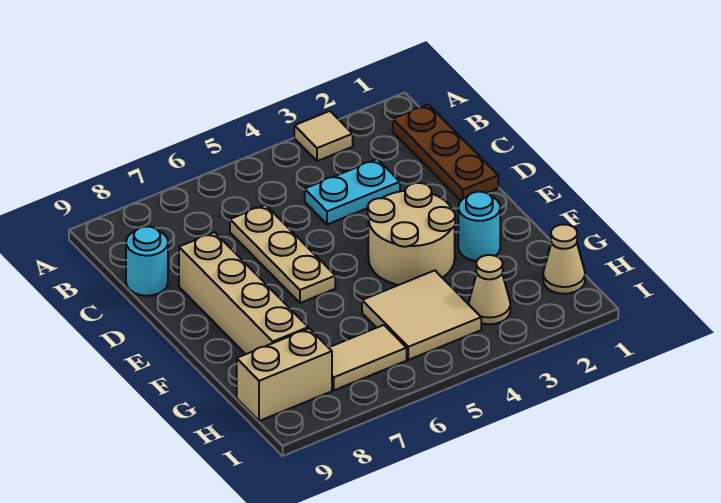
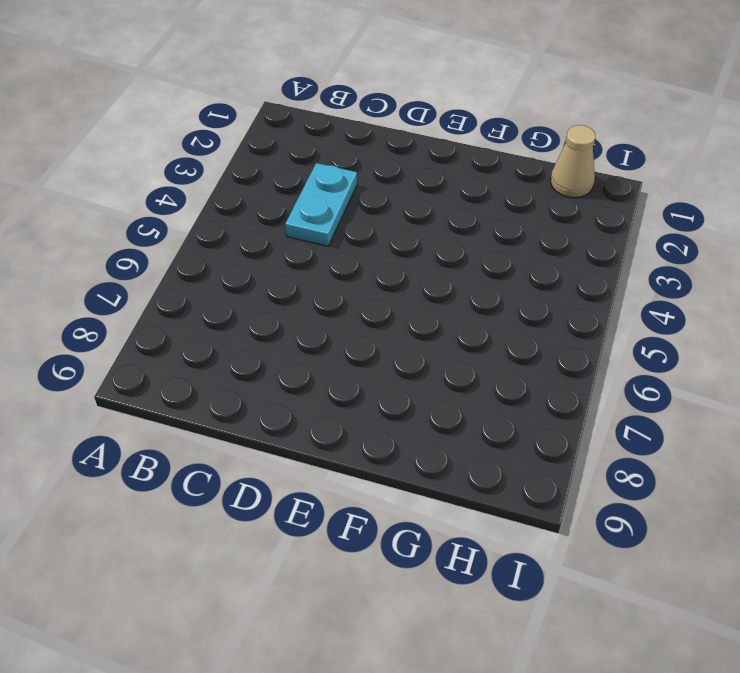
none -> tan 1x1 tile [294,111,353,161]
none -> brown 1x3 plate [393,104,498,201]
none -> tan 1x3 plate [230,205,335,303]

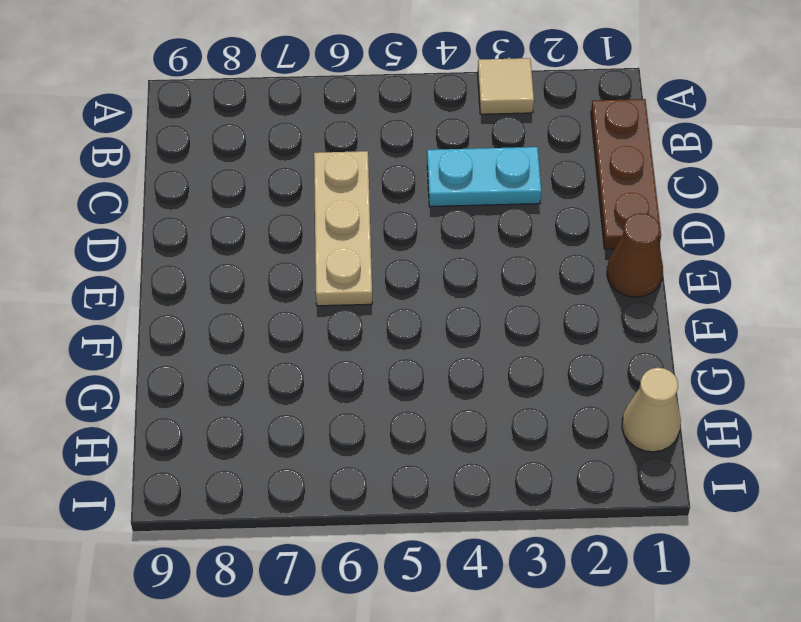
brown 1x1 cone [607,213,663,297] -> none
none -> cyan 1x1 round brick [126,226,168,296]
none -> tan 1x4 brick [179,232,308,354]
none -> tan 2x2 round brick [368,183,455,285]

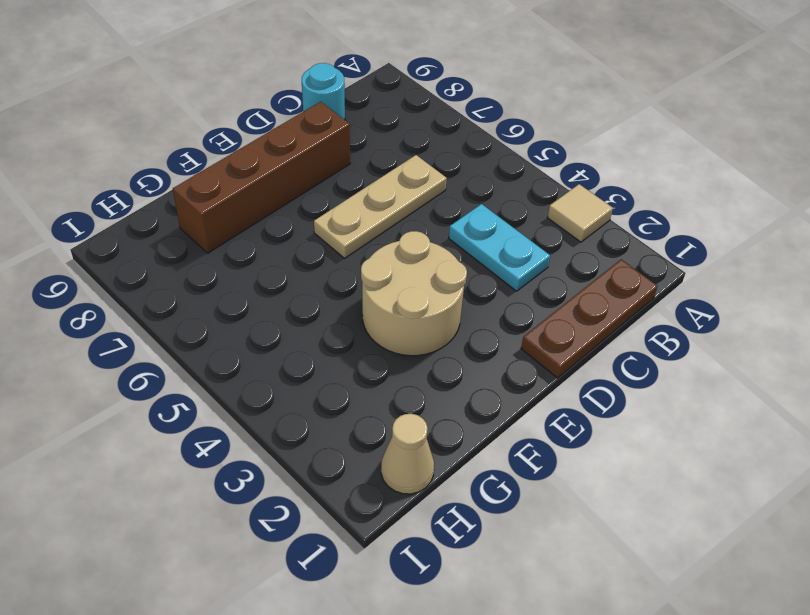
brown 1x4 brick [173,102,350,253] -> tan 1x4 brick [179,232,308,354]
none -> cyan 1x1 round brick [458,192,500,261]
none -> tan 2x2 tile [362,270,481,360]
none -> tan 1x1 cone [468,255,510,324]

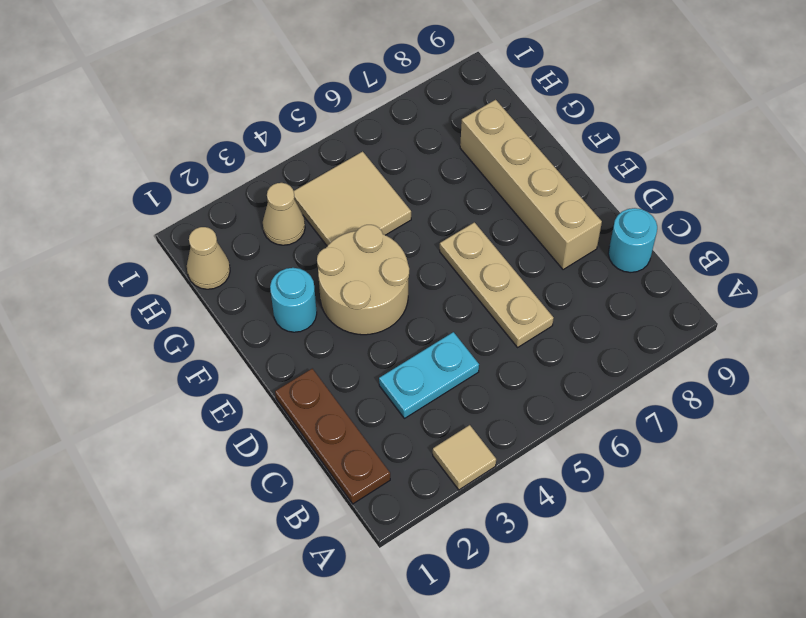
none -> tan 1x2 tile [329,325,407,390]
none -> tan 1x2 brick [237,328,332,421]

